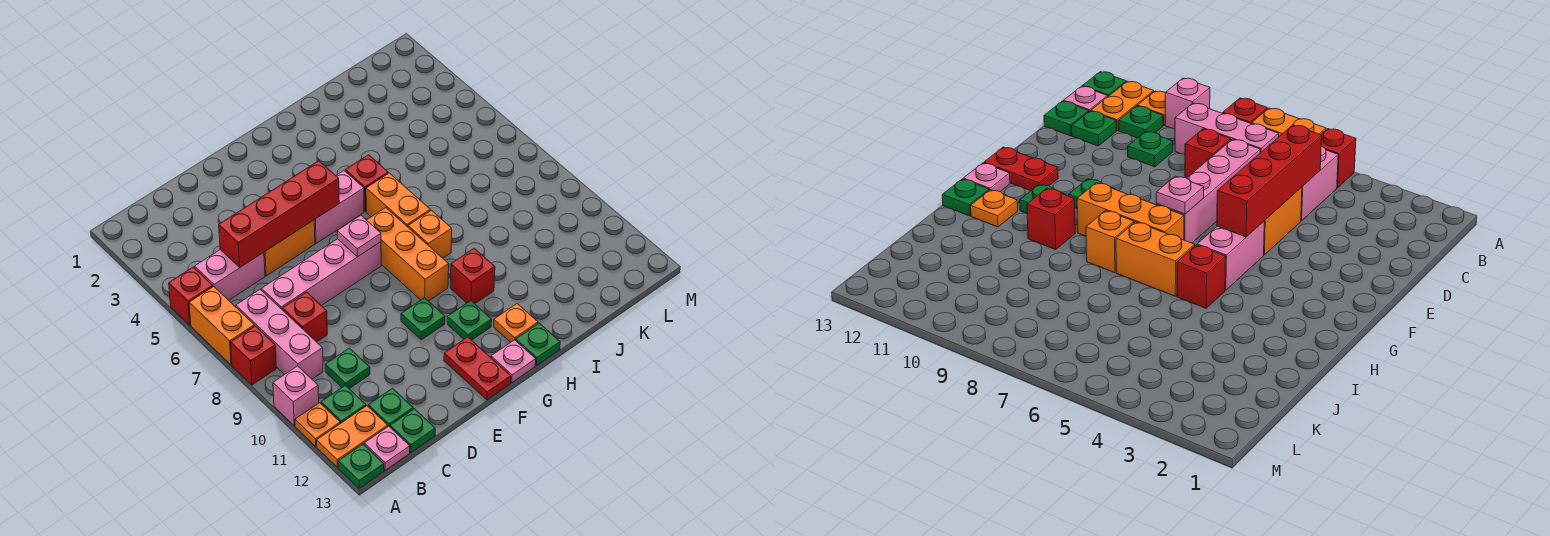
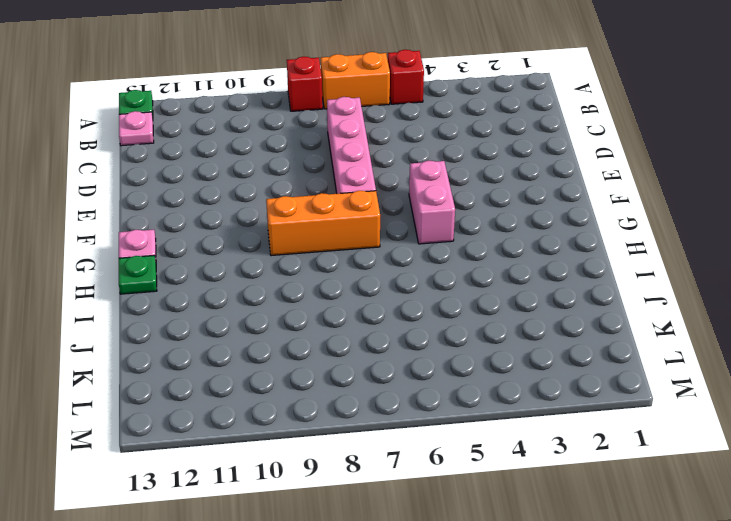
none -> pink 1x1 brick [273,366,319,426]
none -> orange 1x1 plate [295,403,340,446]
none -> orange 1x2 plate [317,406,388,467]
none -> pink 1x2 brick [195,250,265,300]

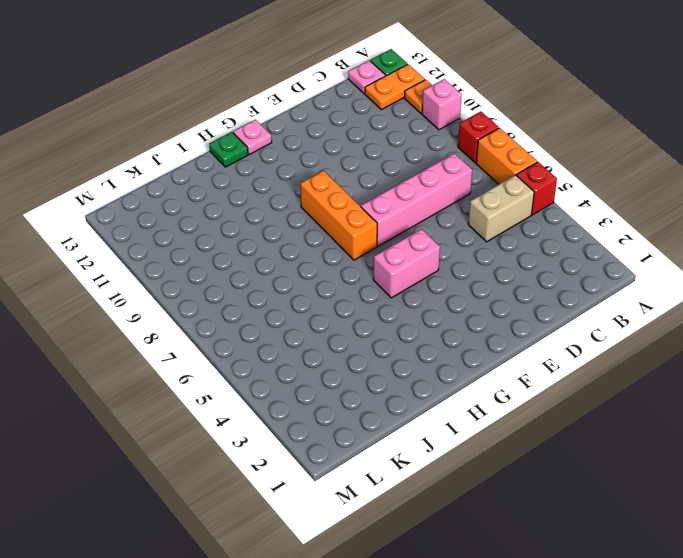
tan 1x2 brick [468,175,534,242] -> pink 1x2 brick [195,250,265,300]
none -> pink 1x3 brick [236,289,323,379]
none -> green 1x1 plate [321,385,366,423]
none -> red 1x1 brick [282,292,327,342]
none -> green 1x1 plate [325,348,370,389]

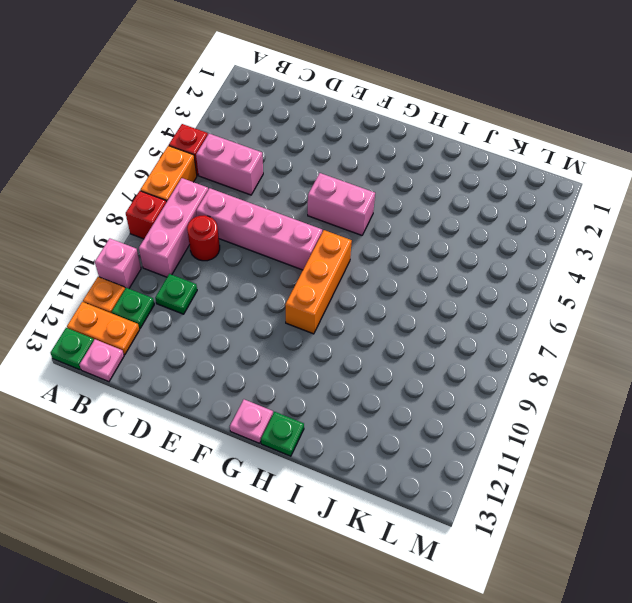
red 1x1 round brick [187,215,220,261] -> red 1x1 brick [282,292,327,342]
none -> green 1x1 plate [368,388,413,427]
none -> green 1x1 plate [390,409,435,452]
none -> orange 1x2 brick [264,220,315,276]
none -> green 1x1 plate [401,298,445,340]

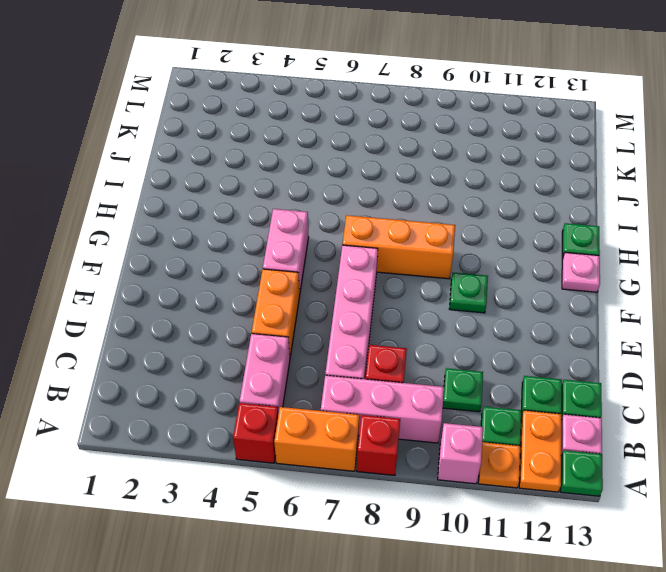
none -> red 1x2 plate [444,337,511,400]
none -> green 1x1 plate [447,301,492,340]
none -> red 1x1 brick [345,155,388,211]
none -> orange 1x2 brick [366,173,430,227]

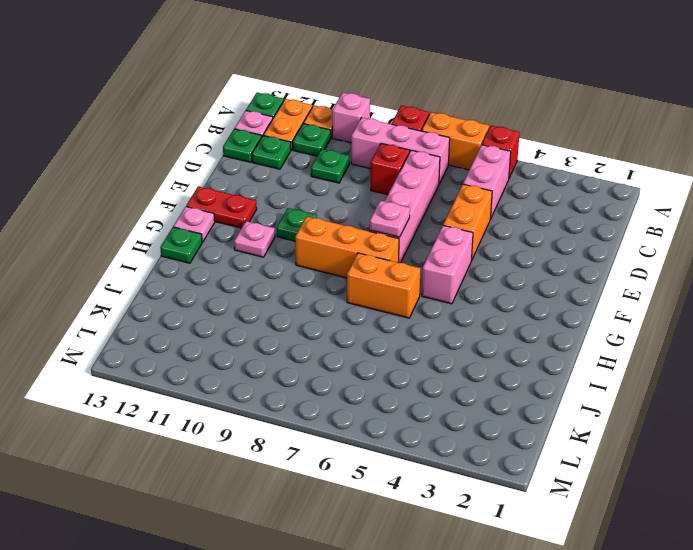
pink 1x1 plate [234,221,275,257] -> green 1x1 plate [447,301,492,340]
none -> red 1x1 brick [345,155,388,211]
none -> orange 1x1 brick [408,210,452,258]
none -> red 1x1 brick [450,248,495,304]
none -> orange 1x1 plate [494,304,538,342]

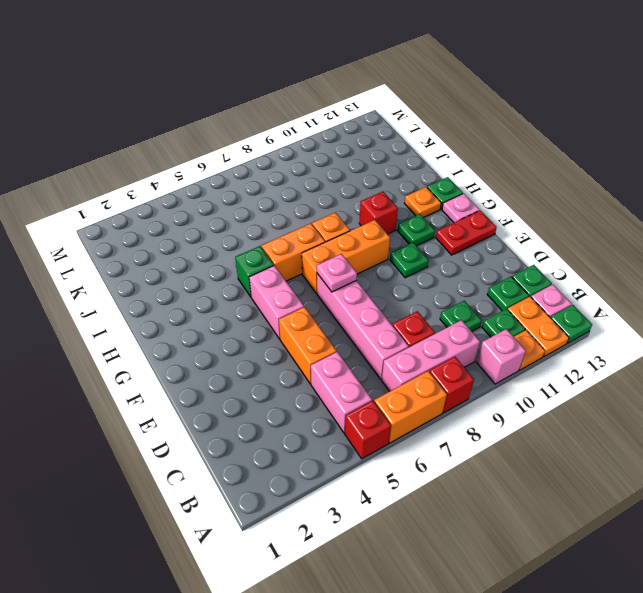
green 1x1 brick [235,246,274,297] -> red 1x1 brick [345,155,388,211]
none -> red 1x4 brick [219,161,339,267]

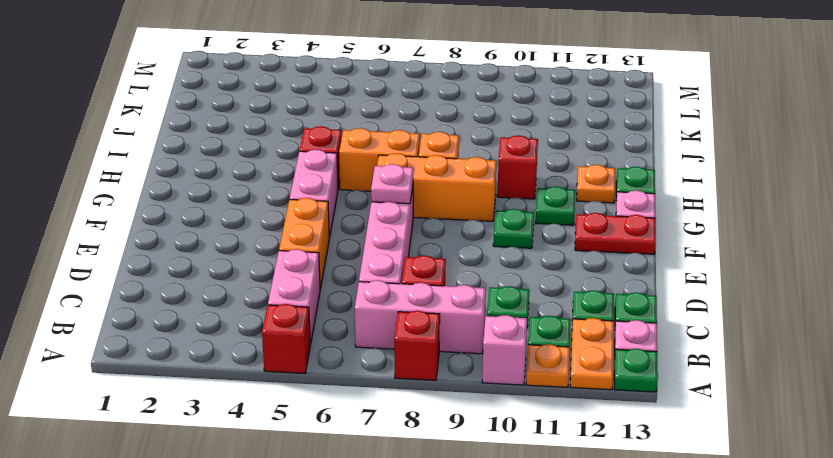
none -> orange 1x2 brick [189,286,254,365]
none -> red 1x4 brick [219,161,339,267]

